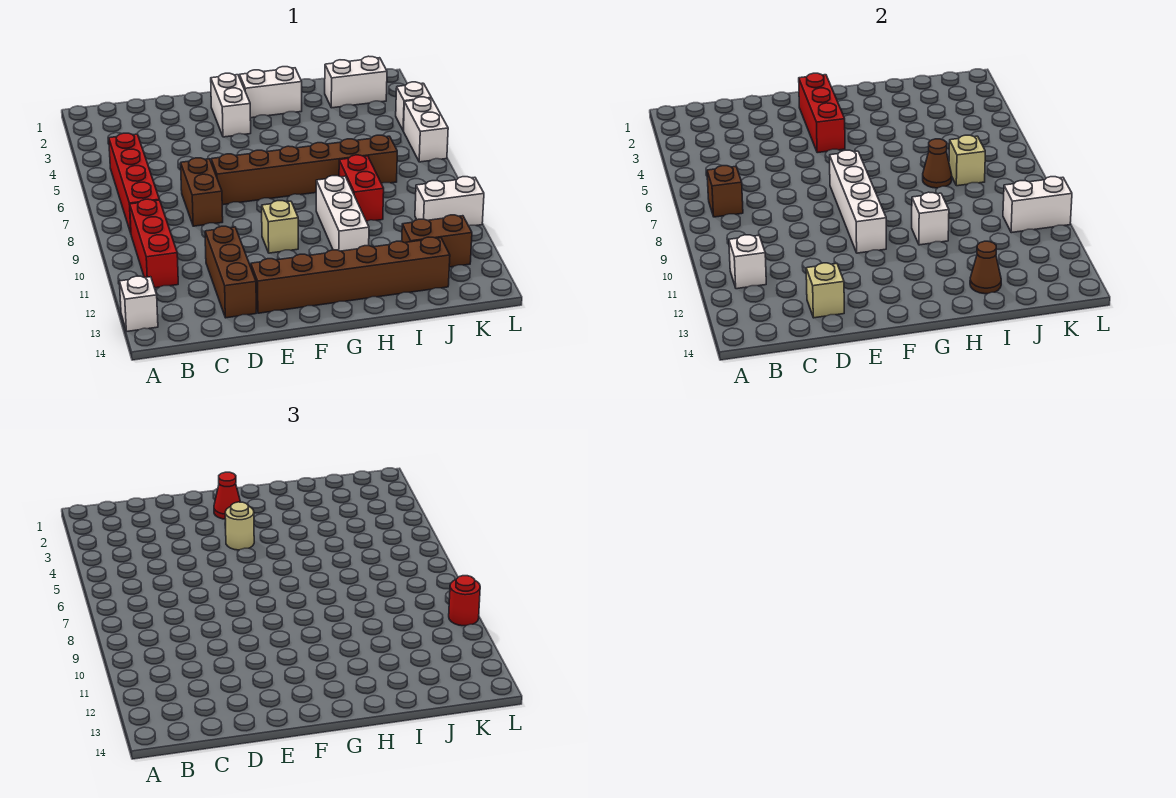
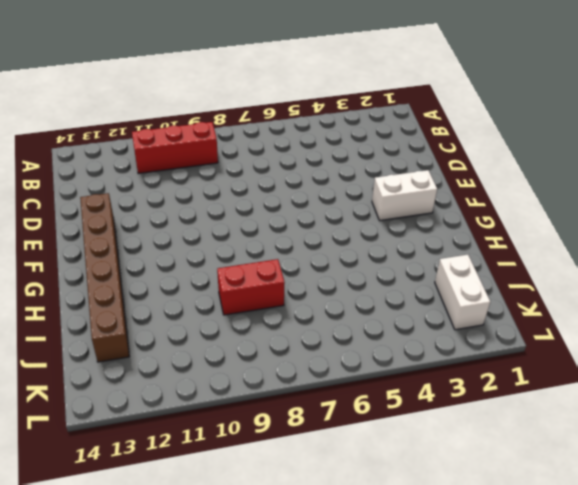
none -> white 1x1 brick [119,276,158,331]
none -> red 1x4 brick [109,133,159,233]
none -> brown 1x2 brick [181,158,223,226]
none -> brown 1x3 brick [205,226,256,318]

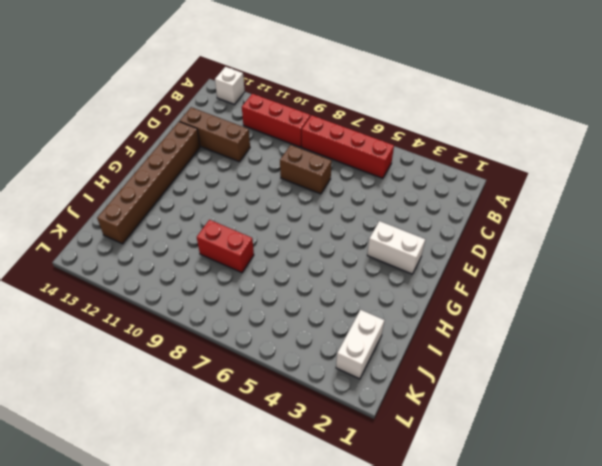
none -> brown 1x6 brick [211,135,397,205]
none -> tan 1x1 brick [262,201,298,253]
none -> white 1x2 brick [240,67,302,118]
none -> white 1x3 brick [316,176,369,251]

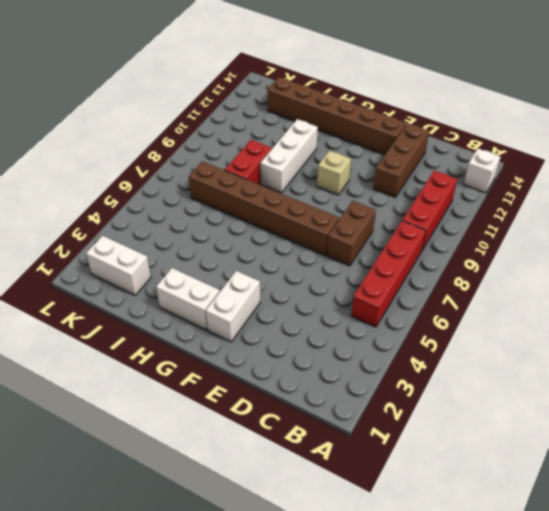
none -> brown 1x2 brick [402,215,472,267]
none -> white 1x2 brick [415,177,484,226]
none -> white 1x1 brick [396,82,431,131]
none -> white 1x2 brick [404,97,448,162]

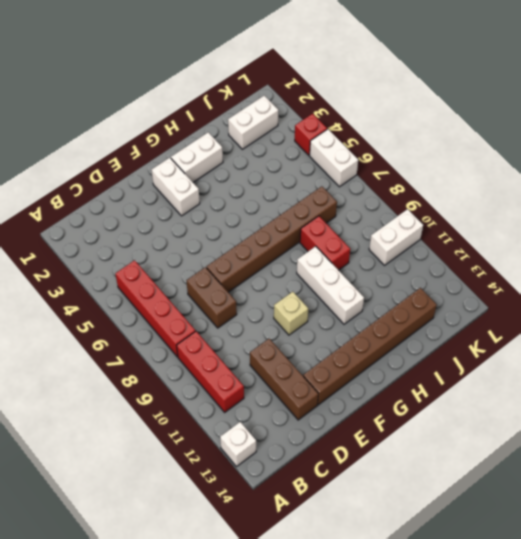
red 1x1 brick [295,114,327,155] -> white 1x1 brick [396,82,431,131]
none -> brown 1x2 brick [402,215,472,267]
none -> brown 1x1 brick [707,166,743,217]
none -> white 1x1 brick [729,235,766,289]
none -> tan 1x1 brick [806,263,844,318]

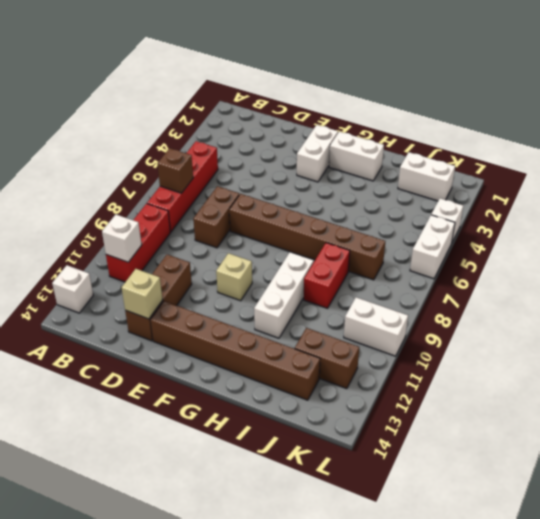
none -> red 1x3 brick [799,73,845,153]
none -> white 1x4 brick [830,150,886,253]
none -> white 1x1 brick [912,192,949,245]
none -> brown 1x1 cone [923,139,952,188]

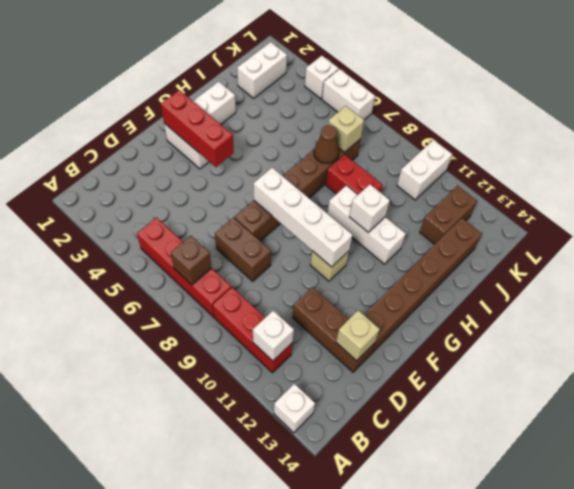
none -> brown 1x1 cone [970,241,1001,294]
none -> white 1x2 brick [1003,177,1072,233]
none -> red 1x1 cone [214,472,240,519]
none -> tan 1x1 round brick [225,502,254,550]

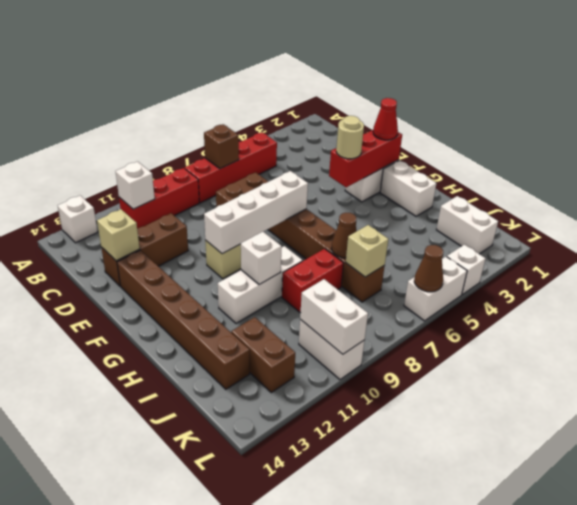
brown 1x1 cone [414,245,443,292] -> brown 1x1 cone moved to [970,241,1001,294]
none -> red 1x1 round brick [449,576,480,626]

